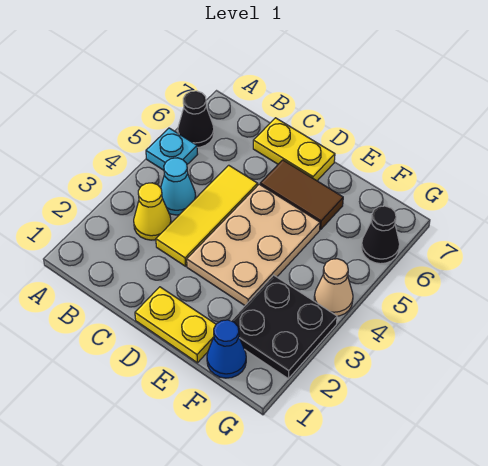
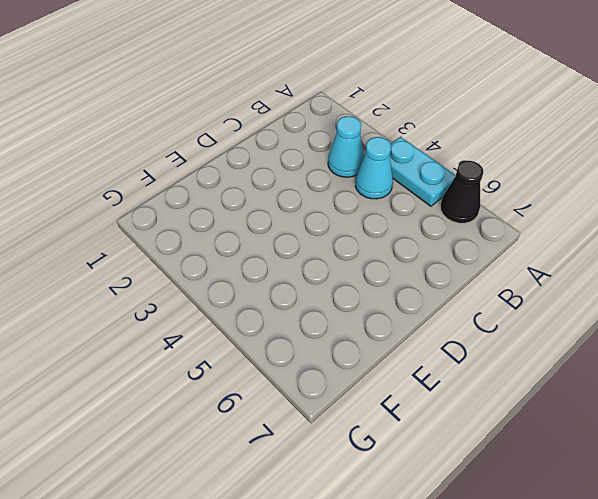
cyan 1x2 plate [390,137,456,206] -> cyan 1x1 plate [146,128,198,170]
cyan 1x1 cone [328,116,364,177] -> yellow 1x1 cone [134,183,171,240]
none -> yellow 1x3 tile [156,165,258,266]
none -> yellow 1x2 plate [253,118,335,181]
none -> yellow 1x2 plate [135,287,216,363]

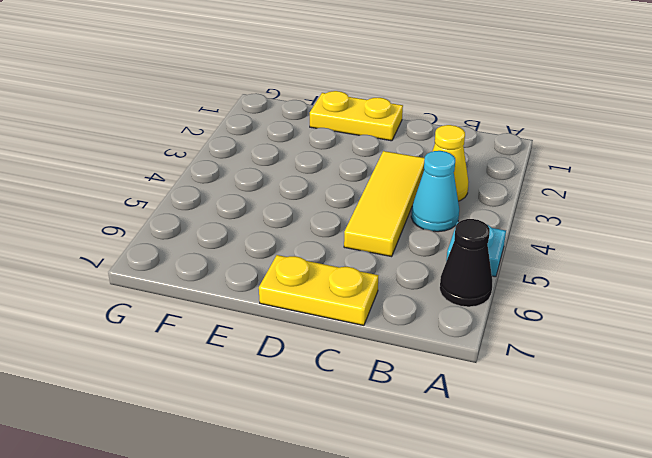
none -> tan 2x3 plate [187,184,320,305]
none -> brown 1x2 tile [260,160,343,230]
none -> blue 1x1 cone [207,320,246,378]

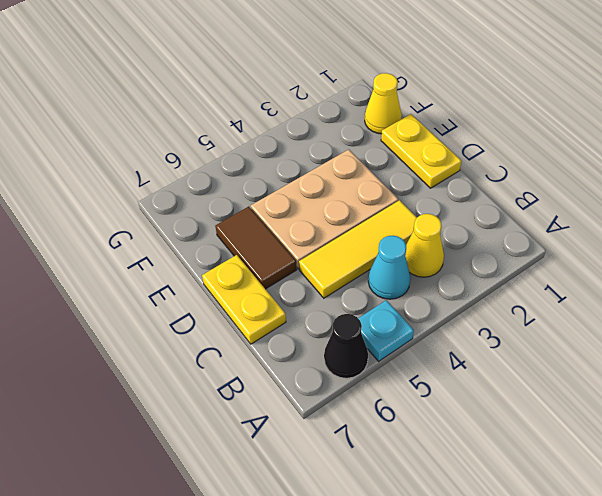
yellow 1x1 cone [365,73,402,134] -> blue 1x1 cone [207,320,246,378]
none -> black 2x2 plate [231,275,337,379]
none -> tan 1x1 cone [314,259,353,316]
none -> black 1x1 cone [361,206,400,264]

